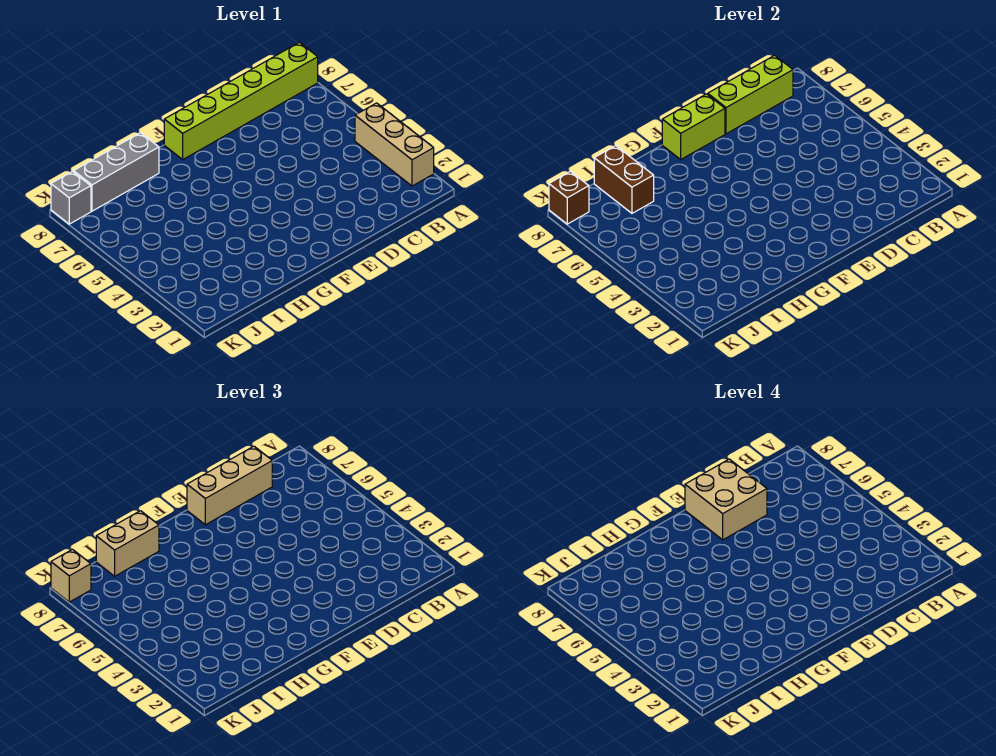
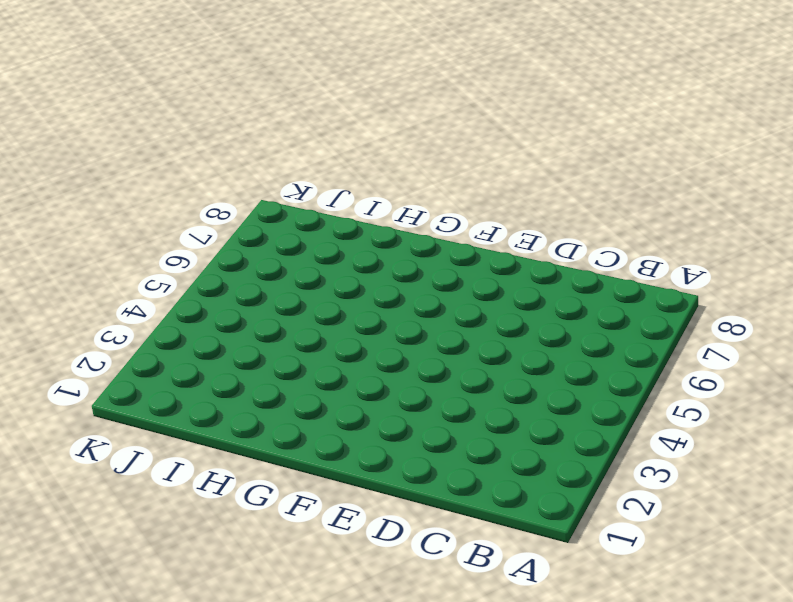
none -> tan 1x3 brick [355,103,434,186]
none -> lime 1x6 brick [164,42,318,159]
none -> grey 1x3 brick [74,133,159,211]

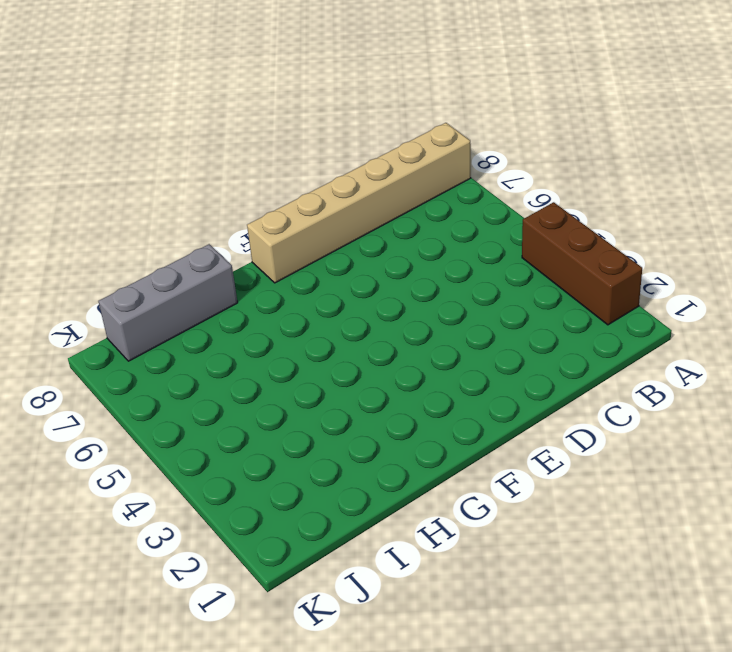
brown 1x3 brick [522,202,642,325] -> tan 1x3 brick [355,103,434,186]
tan 1x6 brick [247,123,471,283] -> lime 1x6 brick [164,42,318,159]
none -> grey 1x1 brick [51,171,91,224]
none -> lime 1x3 brick [708,55,793,134]
none -> lime 1x2 brick [662,94,725,159]

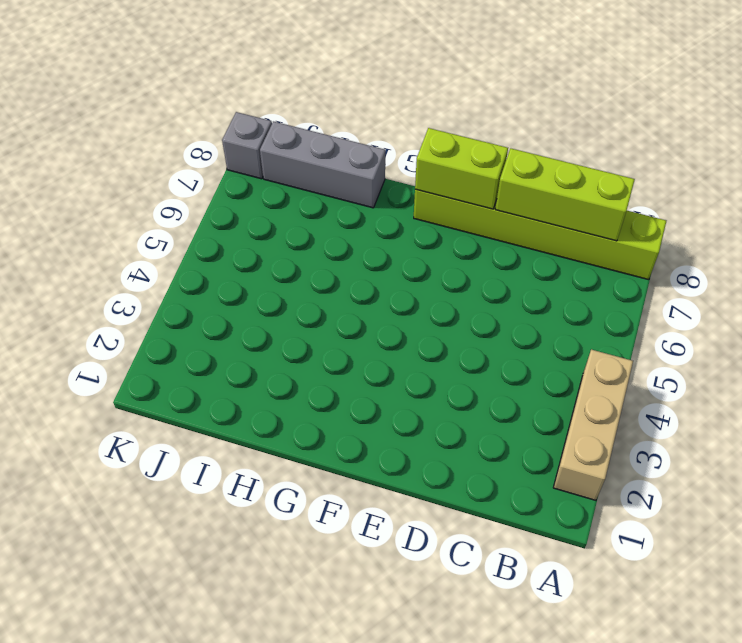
none -> brown 1x2 brick [594,146,654,213]
none -> brown 1x1 brick [549,171,589,224]
none -> tan 1x3 brick [187,446,272,525]

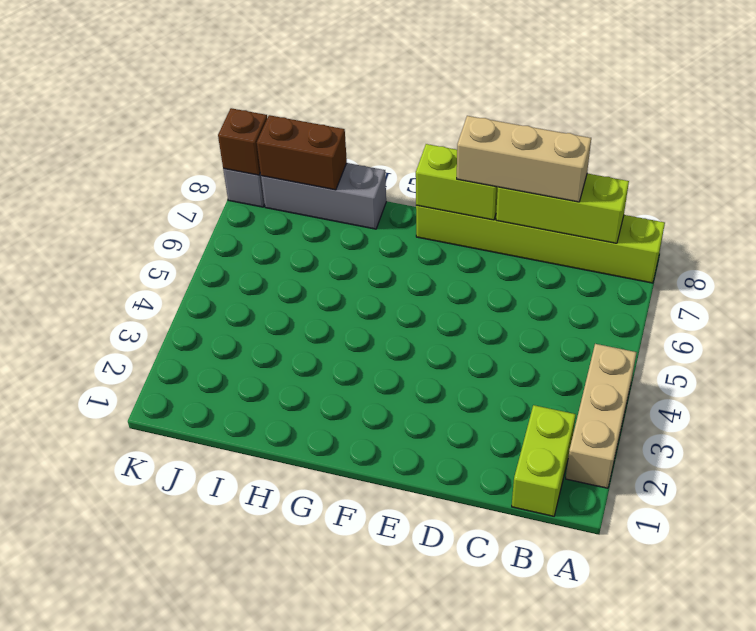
lime 1x2 brick [512,405,576,516] -> none
brown 1x2 brick [257,115,347,190] -> brown 1x2 brick turned to [594,146,654,213]
none -> tan 1x2 brick [96,511,159,576]
none -> tan 1x1 brick [51,549,91,602]
none -> tan 2x2 brick [685,459,767,540]

